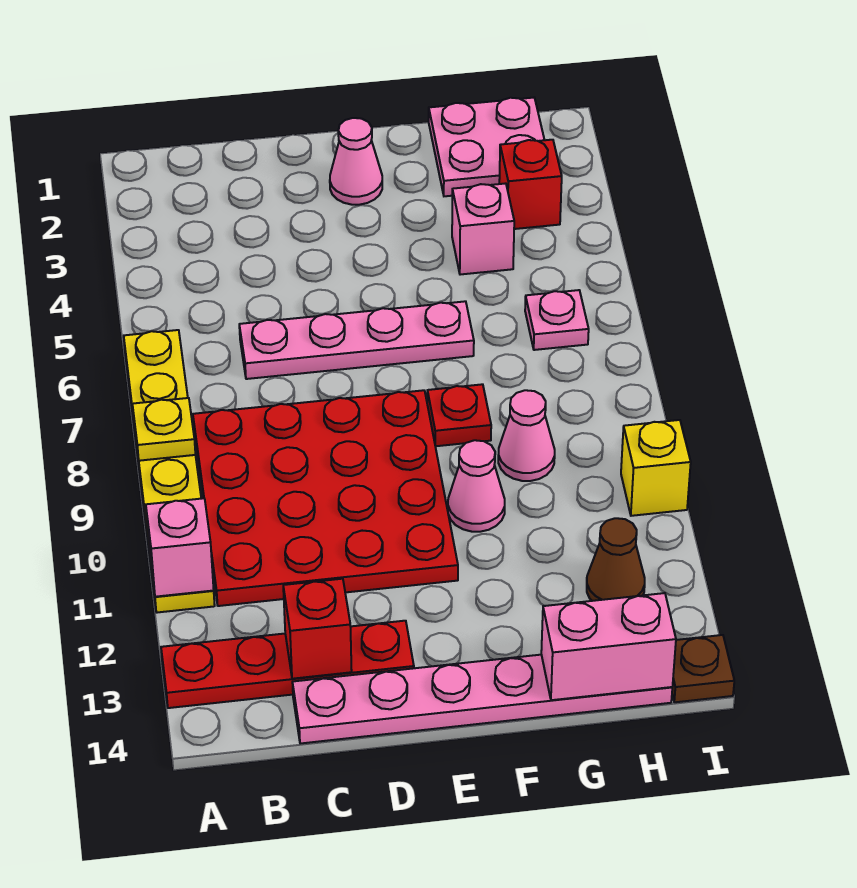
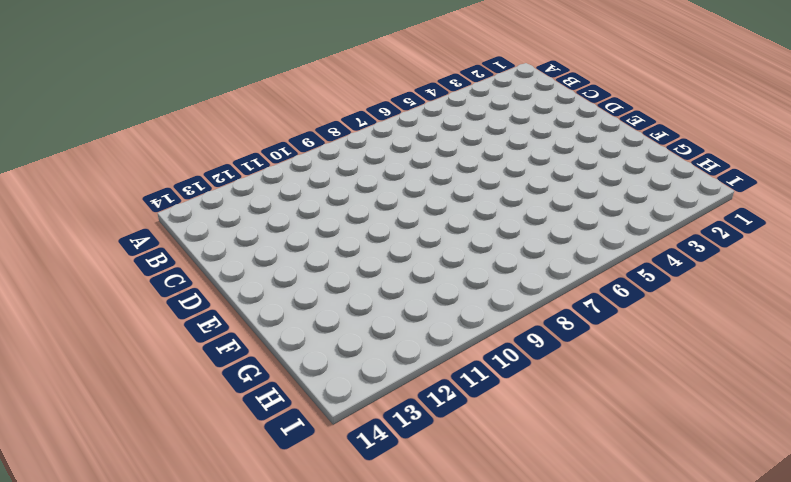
none -> yellow 1x6 plate [124,330,215,613]
none -> red 1x4 plate [161,621,414,708]
none -> red 4x4 plate [193,390,458,606]

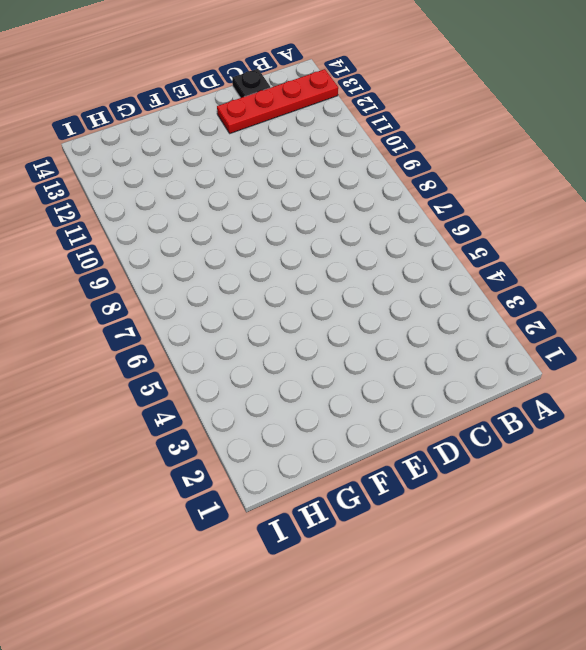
black 1x1 plate [232,69,270,98] -> pink 1x6 plate [292,655,672,744]
none -> yellow 1x6 plate [124,330,215,613]
none -> red 4x4 plate [193,390,458,606]
none -> pink 1x4 plate [239,301,474,379]

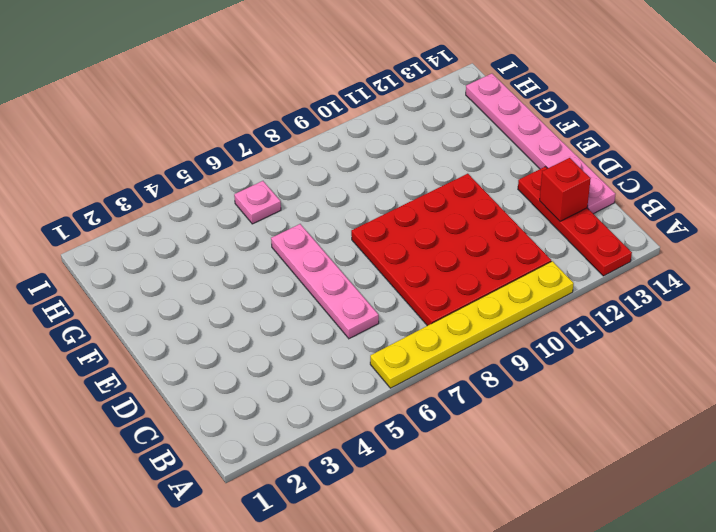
none -> pink 1x1 cone [330,118,382,205]
none -> red 1x1 plate [427,384,491,446]
none -> pink 1x1 cone [448,440,505,532]

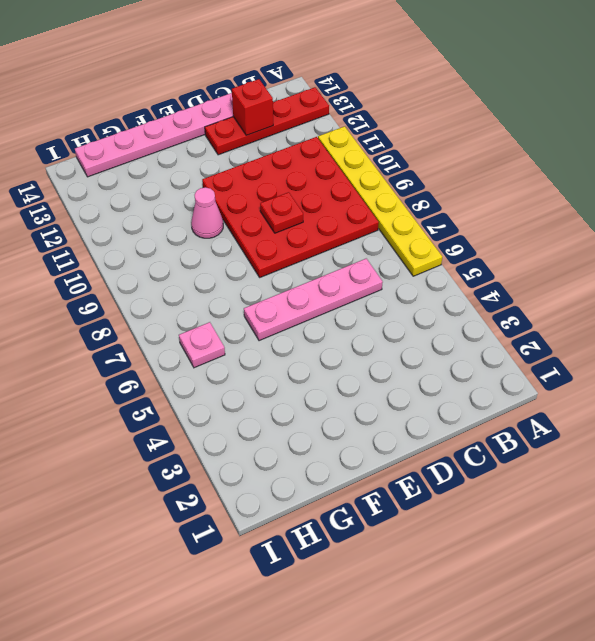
red 1x1 plate [260,192,303,233] -> red 1x1 plate moved to [427,384,491,446]
none -> pink 1x1 cone [330,118,382,205]
none -> pink 2x2 plate [429,98,544,196]
none -> pink 1x1 brick [452,183,514,275]

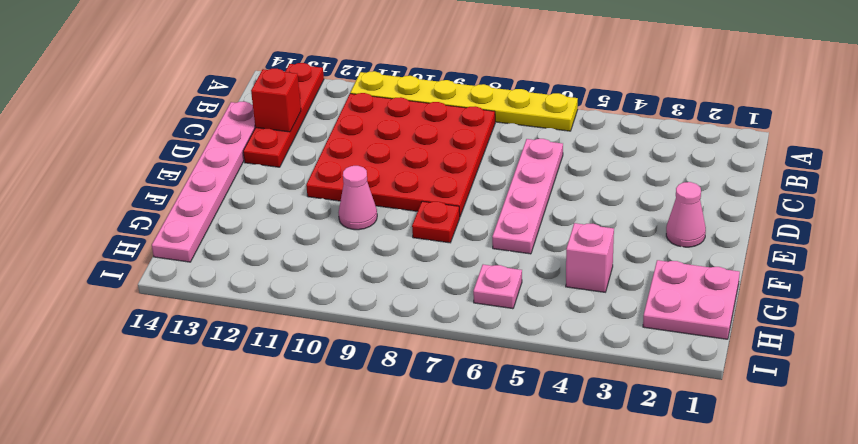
none -> pink 1x1 cone [498,390,555,481]
none -> red 1x1 brick [499,140,562,229]
none -> brown 1x1 cone [587,518,645,601]

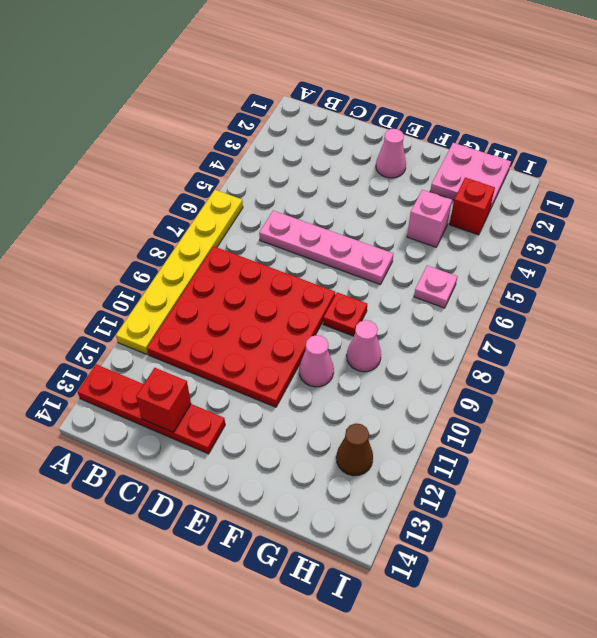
none -> pink 1x6 plate [292,655,672,744]
none -> yellow 1x1 brick [621,420,691,516]
none -> brown 1x1 plate [672,635,734,702]

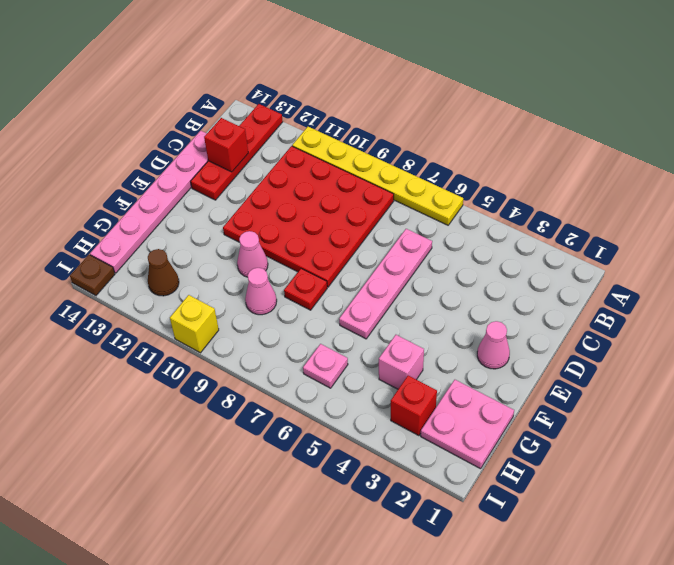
none -> yellow 1x1 plate [133,398,195,461]
none -> pink 1x1 brick [146,498,214,597]
none -> pink 1x2 brick [541,593,676,700]

